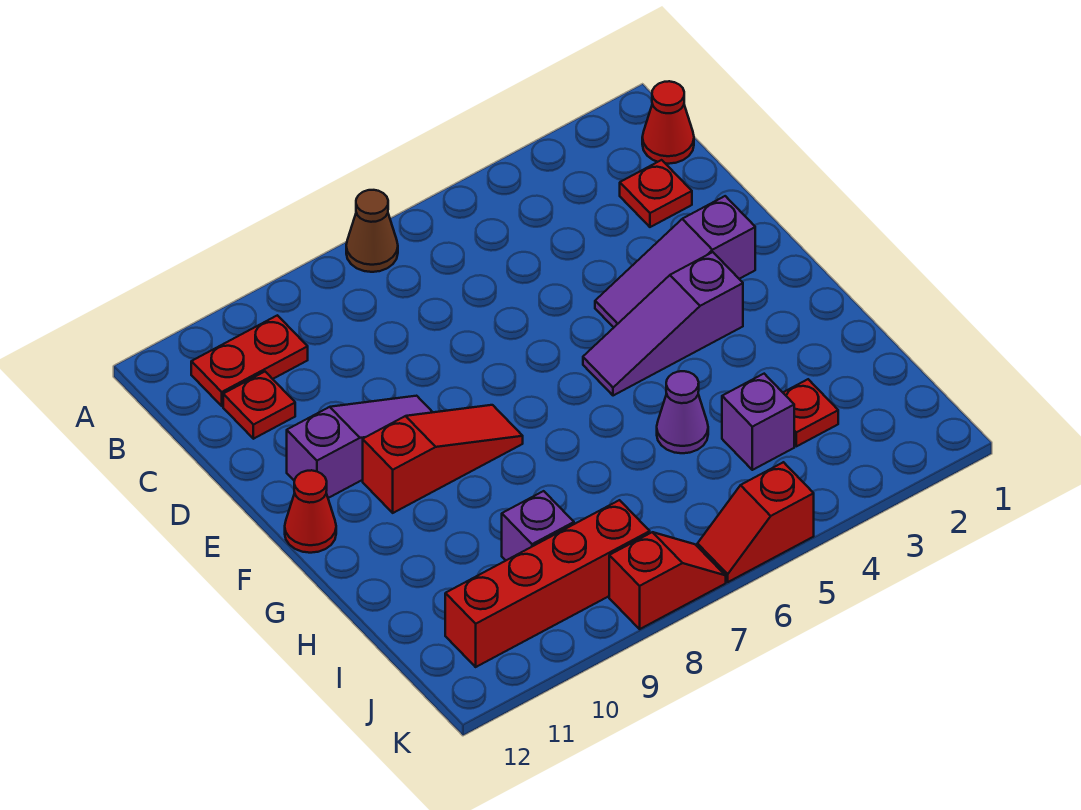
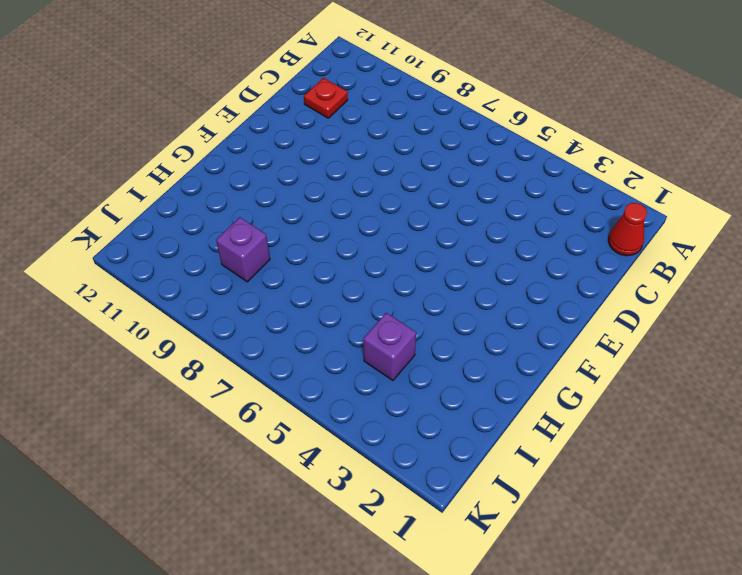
none -> brown 1x1 cone [346,190,398,272]
none -> red 1x2 plate [191,315,308,406]
none -> red 1x1 plate [620,160,692,227]

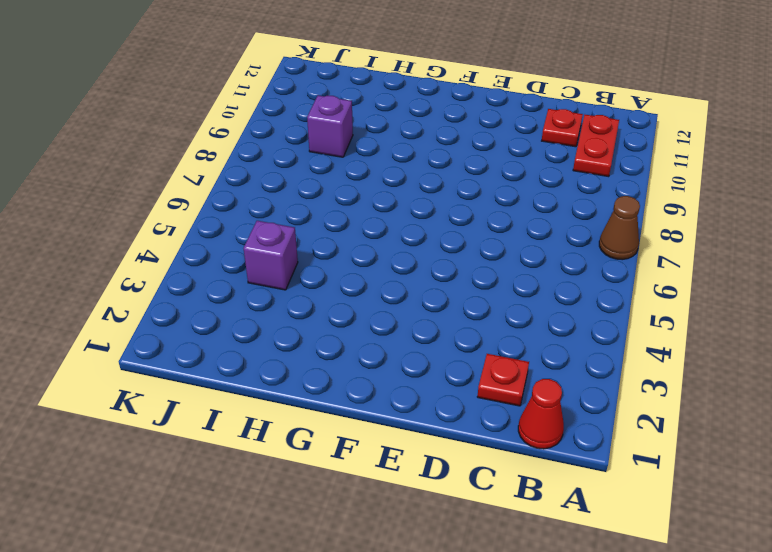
none -> purple 1x3 slope [595,196,755,327]
none -> purple 1x3 slope [287,396,432,498]
none -> purple 1x3 slope [583,252,743,396]

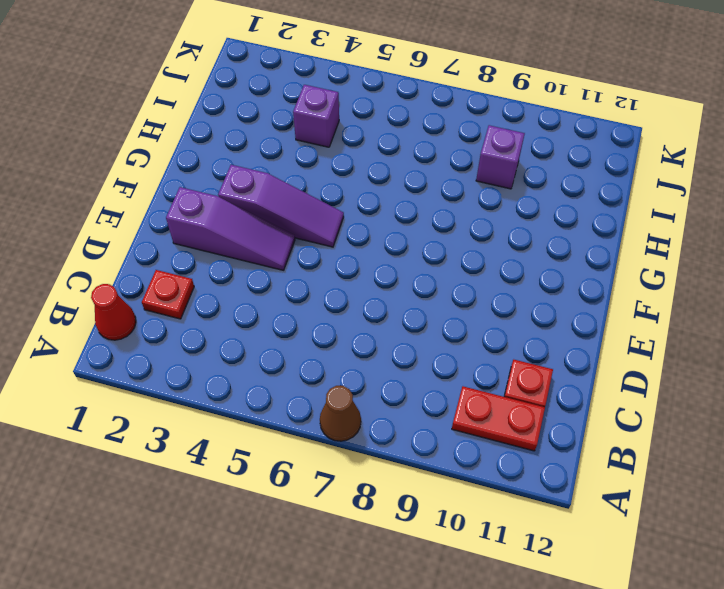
none -> purple 1x3 slope [287,396,432,498]
none -> red 1x3 slope [363,405,523,513]
none -> red 1x1 cone [285,470,336,553]

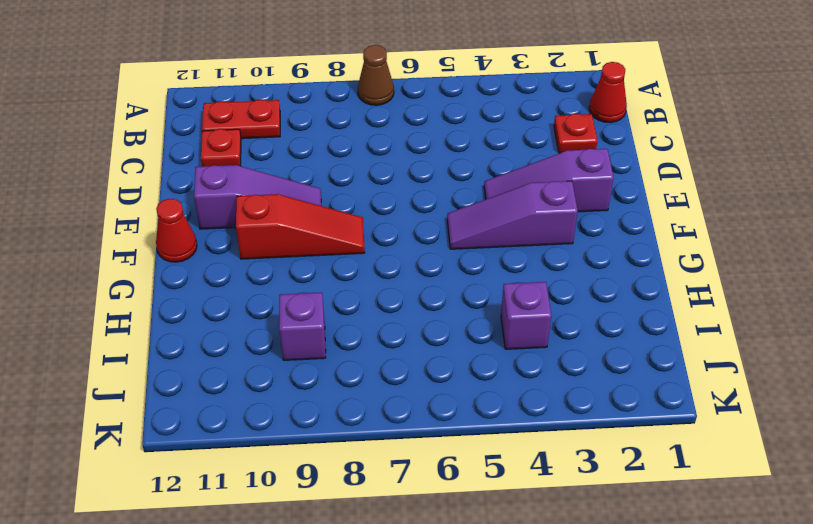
none -> purple 1x1 cone [657,371,708,453]
none -> red 1x1 plate [783,379,838,446]
none -> red 1x4 brick [445,500,650,667]

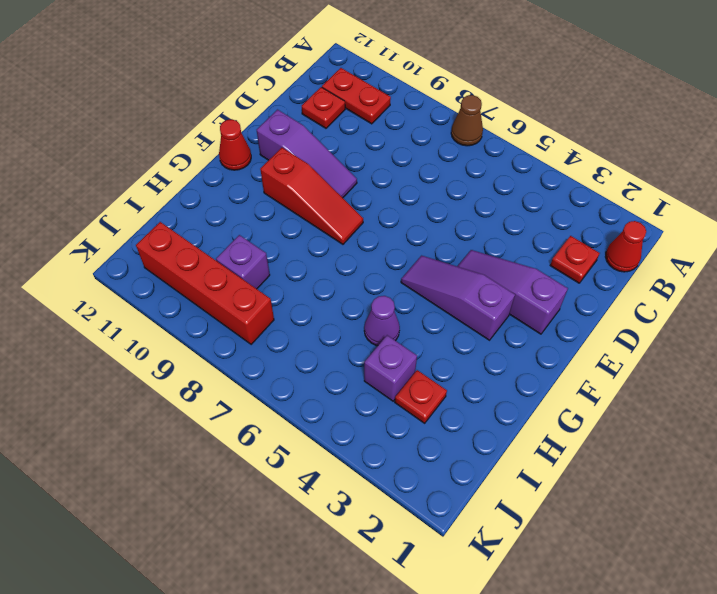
none -> red 1x2 slope [697,462,814,582]
none -> red 1x2 slope [609,532,726,629]

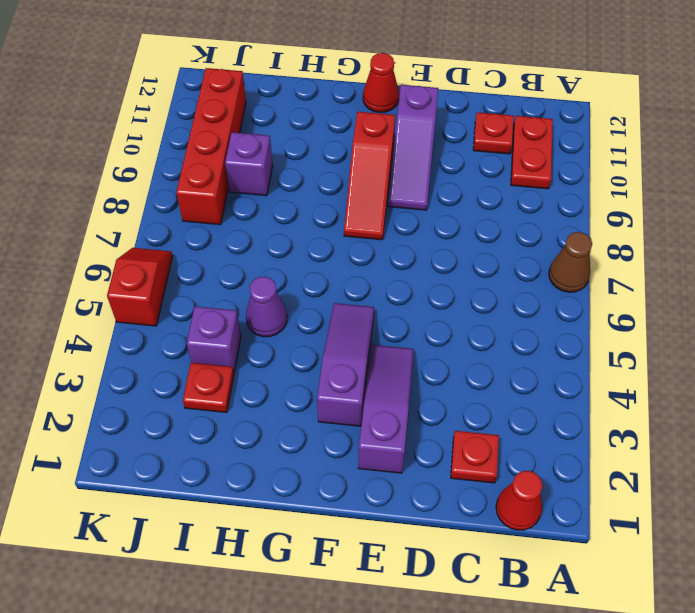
none -> red 1x2 slope [609,532,726,629]

